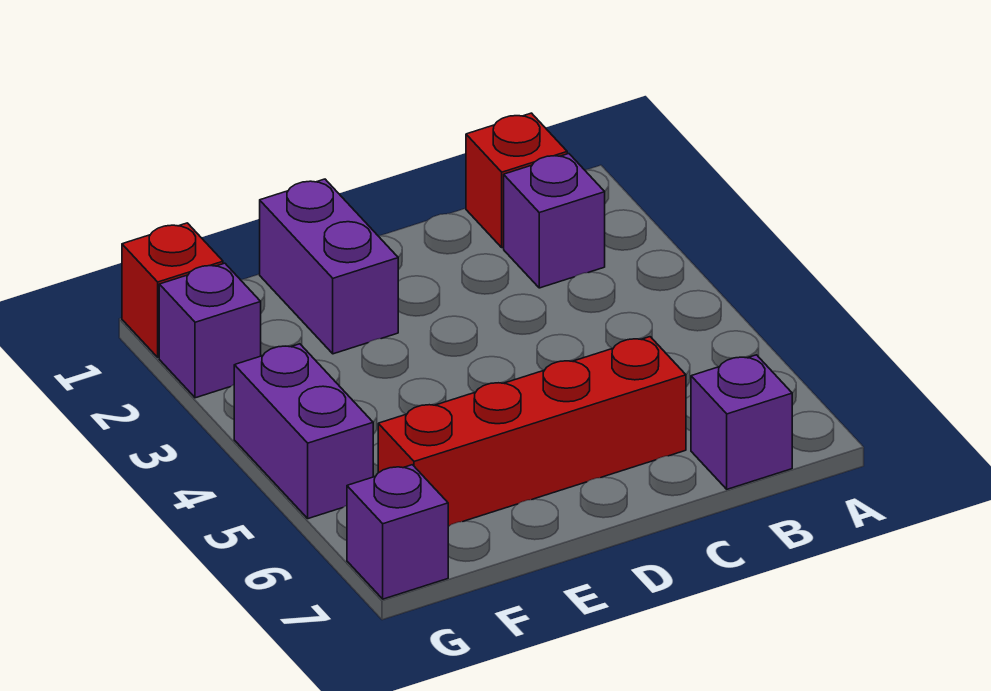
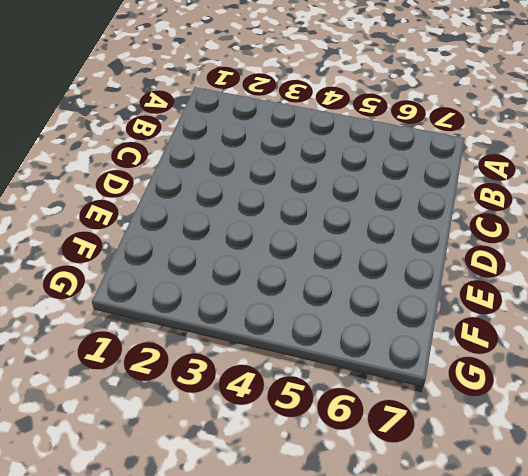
none -> red 1x1 brick [466,113,567,248]
none -> purple 1x1 brick [504,154,605,288]

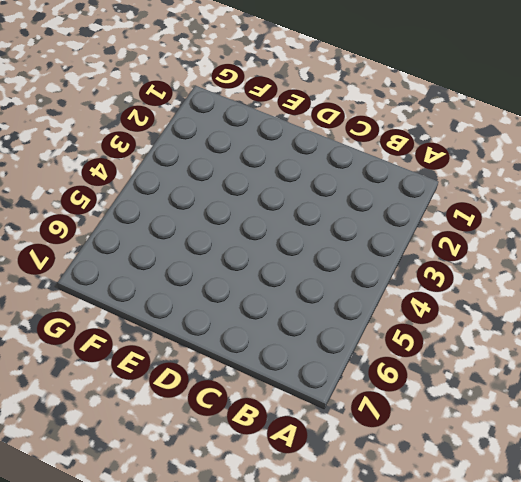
none -> red 1x1 brick [466,113,567,248]
none -> purple 1x1 brick [504,154,605,288]

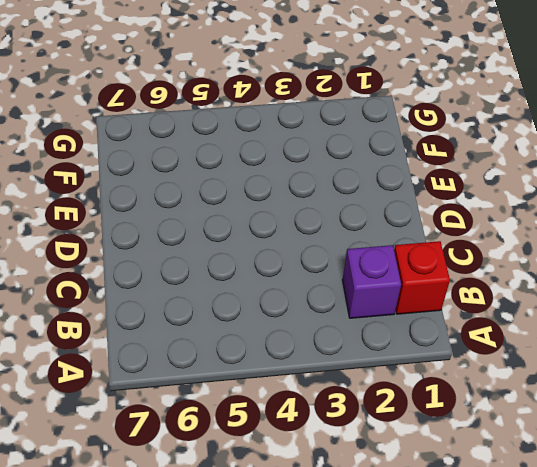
none -> purple 1x1 brick [691,355,792,489]
none -> red 1x4 brick [378,337,686,526]

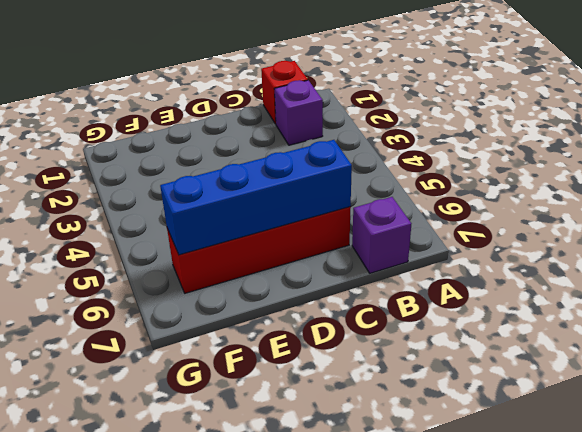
blue 1x4 brick [160,140,352,255] -> none
none -> purple 1x2 brick [260,179,398,354]
none -> red 1x1 brick [122,223,223,357]

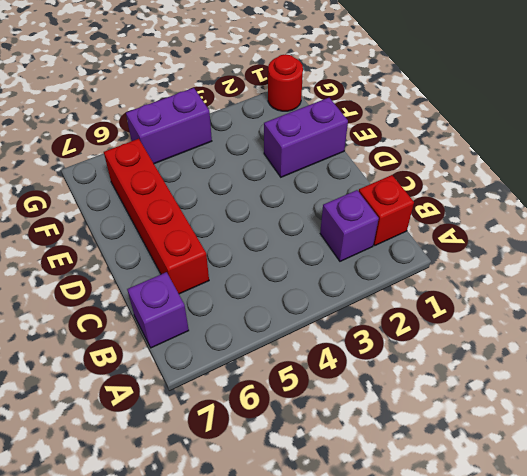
red 1x1 round brick [268,54,303,111] -> red 1x1 brick [122,223,223,357]
none -> purple 1x1 brick [159,263,261,398]
none -> purple 1x1 brick [347,465,448,599]

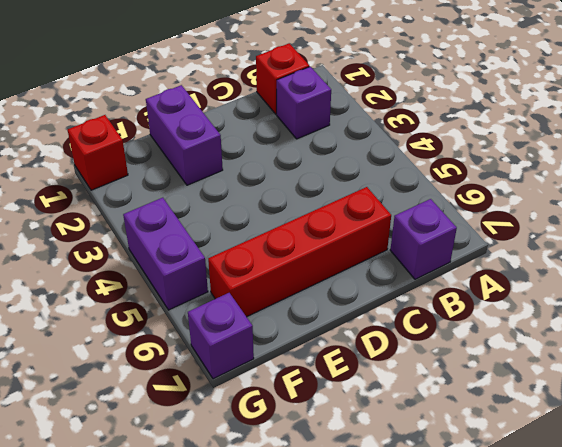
none -> purple 1x1 brick [159,263,261,398]

